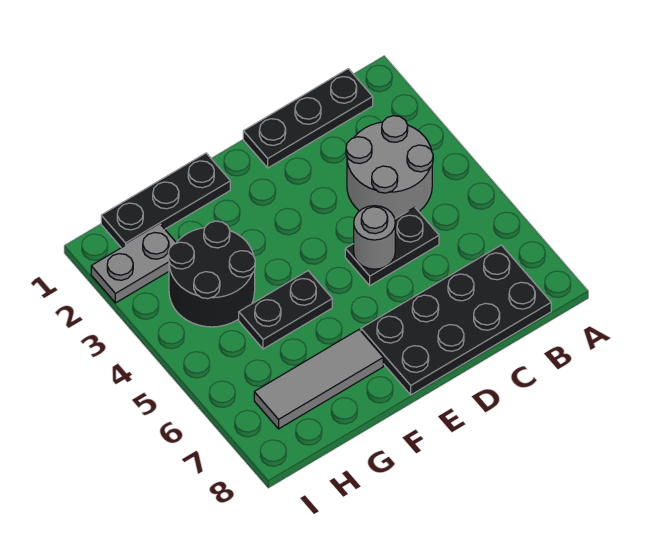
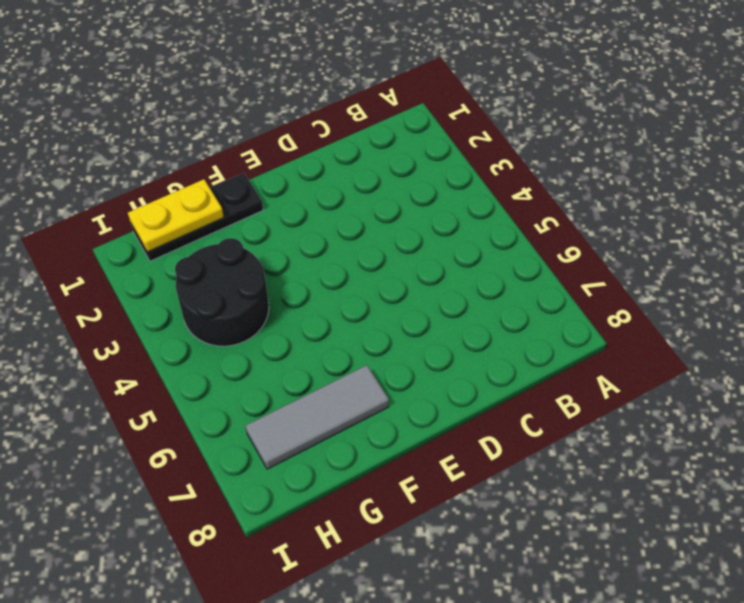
yellow 1x2 plate [128,179,224,252] -> none
none -> black 1x3 plate [243,69,373,168]
none -> grey 2x2 round brick [346,116,433,219]

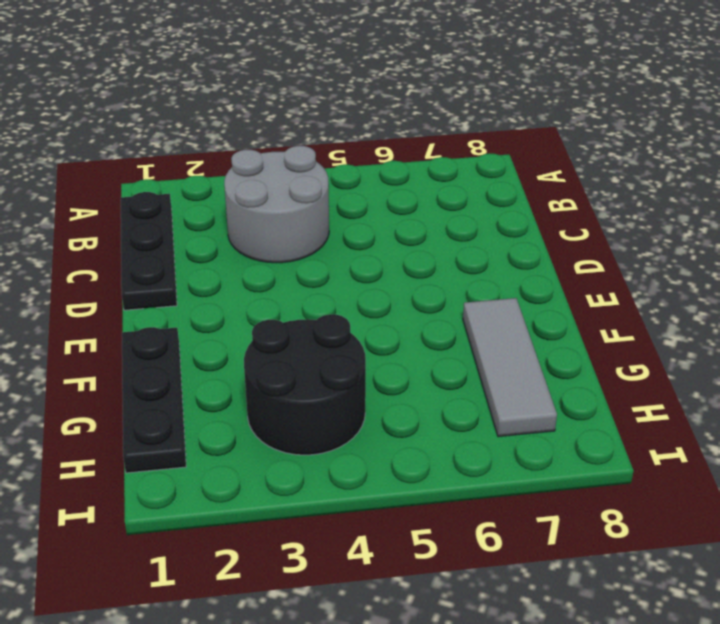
none -> black 2x4 plate [361,245,551,395]
none -> black 1x2 plate [345,207,439,286]

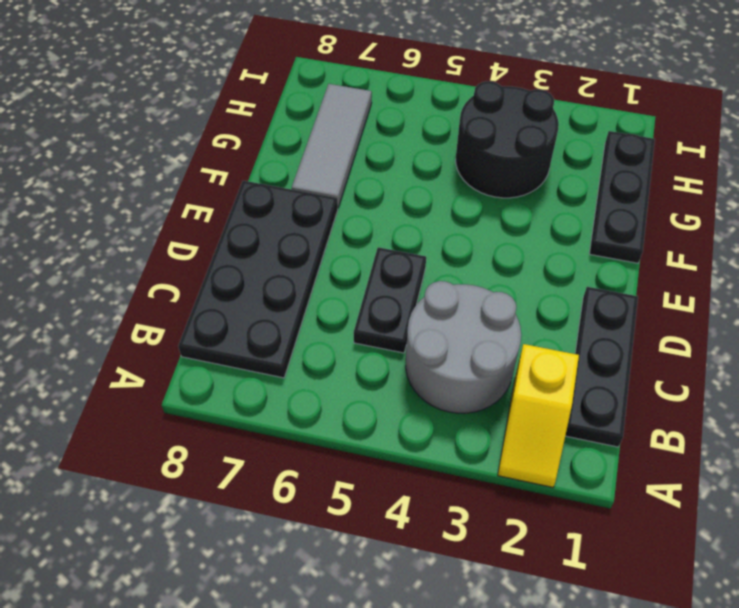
yellow 1x2 slope [498,344,579,487] -> none
none -> black 1x2 plate [239,271,332,349]
none -> grey 1x2 plate [91,225,176,303]

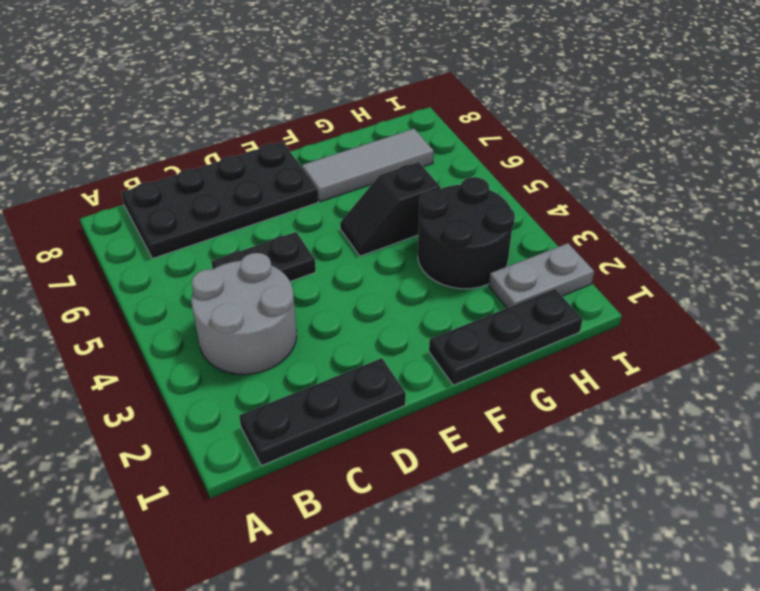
black 1x2 slope [340,162,441,256] -> black 1x2 plate [239,271,332,349]
none -> grey 1x1 round brick [354,206,395,269]

